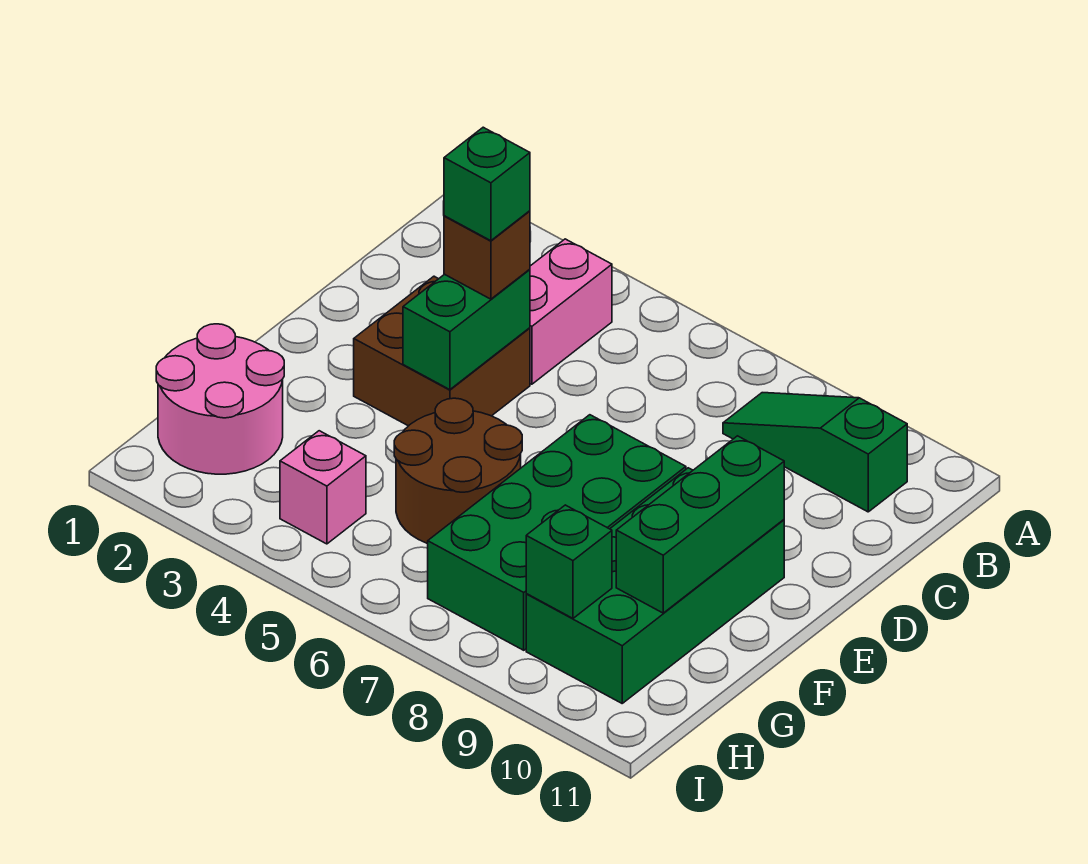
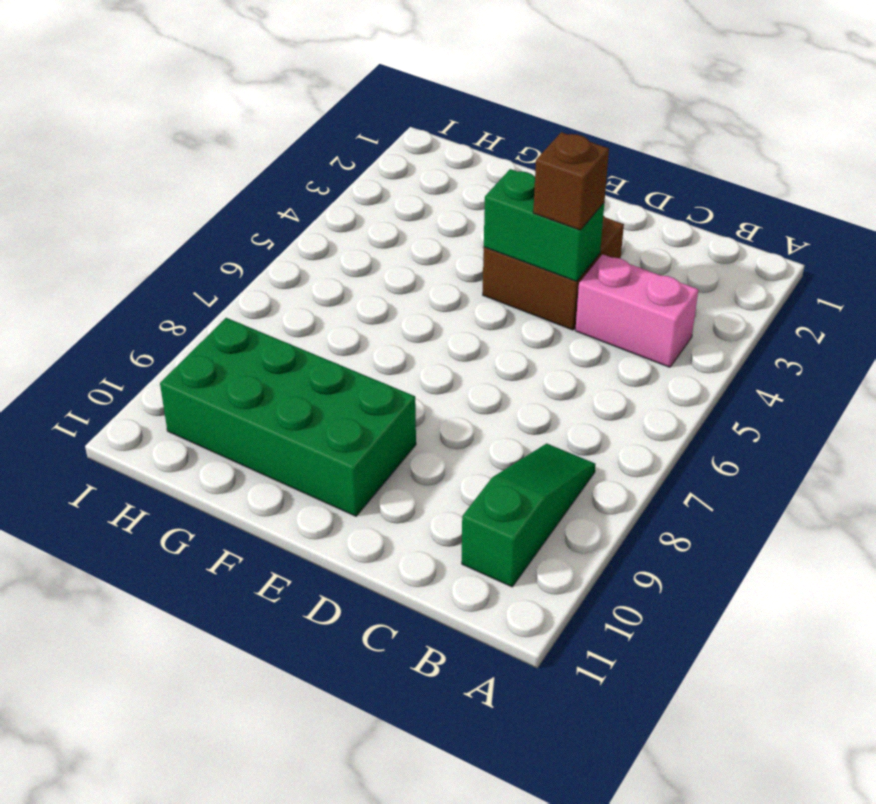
none -> green 2x4 brick [428,415,686,650]
none -> brown 2x2 round brick [394,398,522,544]
none -> pink 2x2 round brick [156,324,284,474]

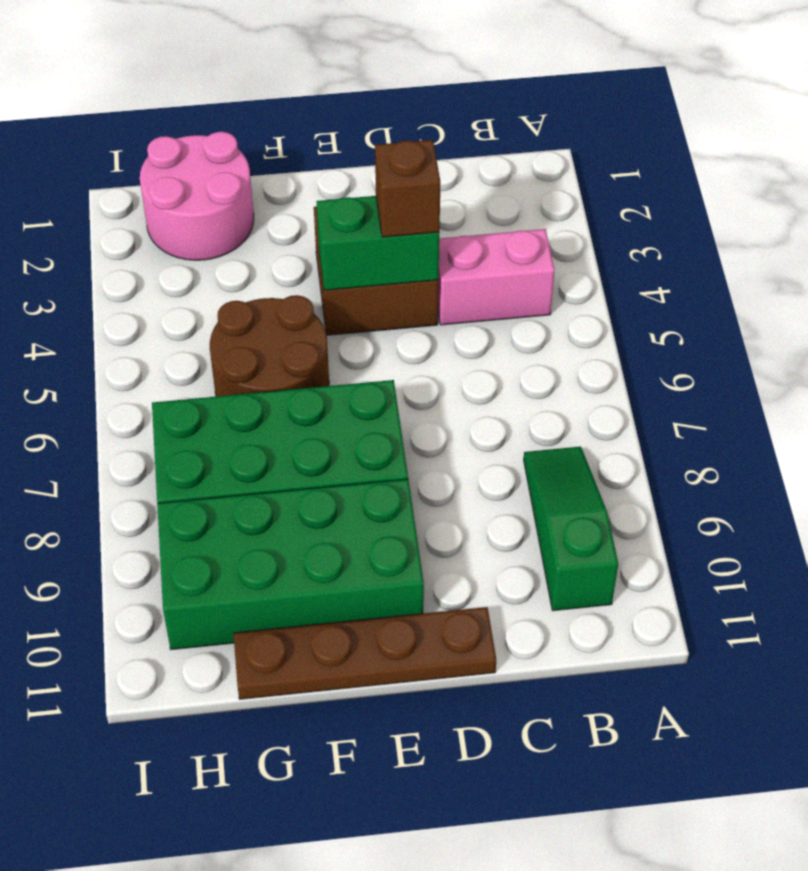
brown 1x4 plate [233,607,496,699] -> none
none -> pink 1x1 brick [280,431,366,544]
none -> green 1x3 brick [616,436,784,613]
none -> green 1x1 brick [526,505,612,618]

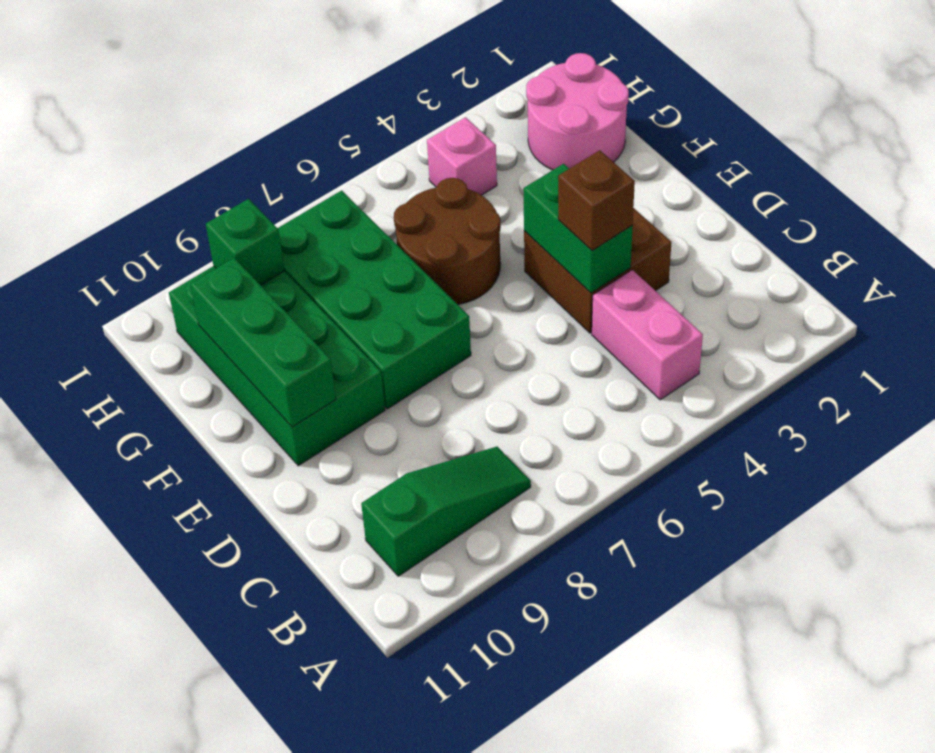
none -> green 1x1 brick [444,127,530,241]

